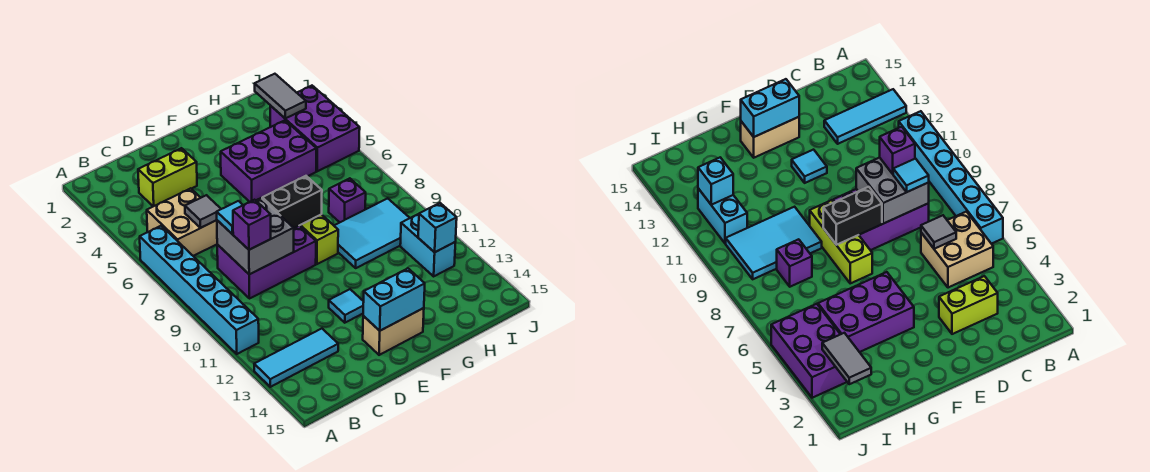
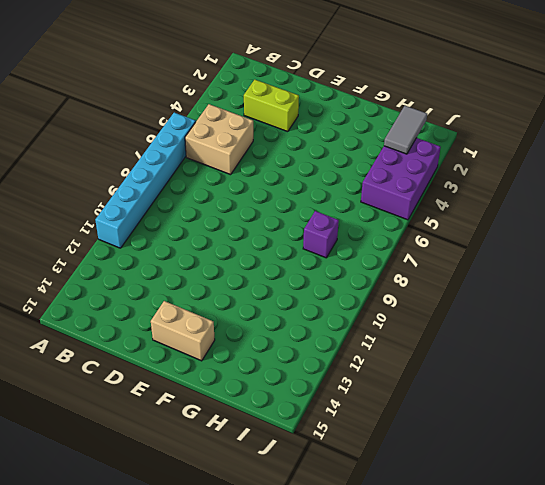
none -> cyan 1x3 tile [254,329,338,387]
none -> purple 2x3 brick [217,226,316,299]
none -> cyan 1x1 tile [329,289,364,323]

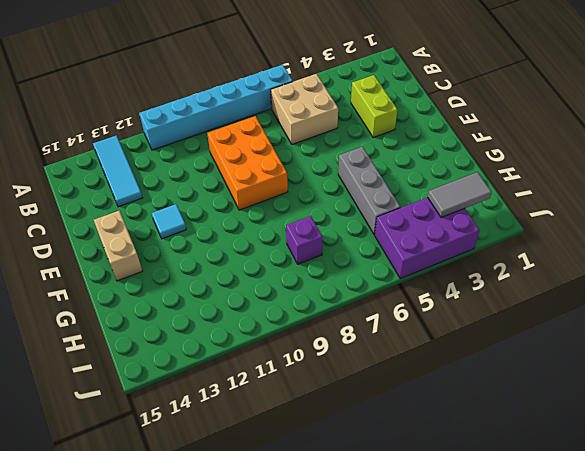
orange 2x3 brick [207,116,288,210] -> purple 2x3 brick [217,226,316,299]
grey 1x3 brick [338,147,400,234] -> purple 2x3 brick [221,120,316,202]
none -> lime 1x3 brick [300,214,338,264]
none -> cyan 2x3 tile [334,198,409,268]
none -> cyan 1x2 brick [400,214,455,276]

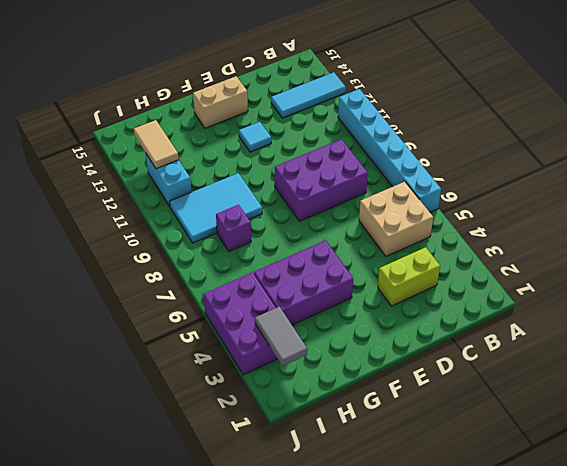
tan 1x2 tile [134,120,179,169] -> cyan 1x1 brick [418,203,457,252]
none -> lime 1x3 brick [300,214,338,264]
none -> grey 1x1 tile [185,195,221,228]
none -> grey 2x2 brick [217,198,294,274]

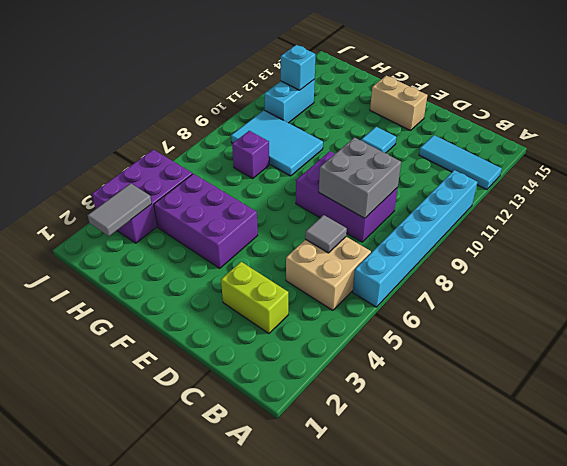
none -> lime 1x3 brick [300,214,338,264]
none -> black 1x2 brick [262,176,322,228]
none -> cyan 1x2 brick [363,268,425,331]

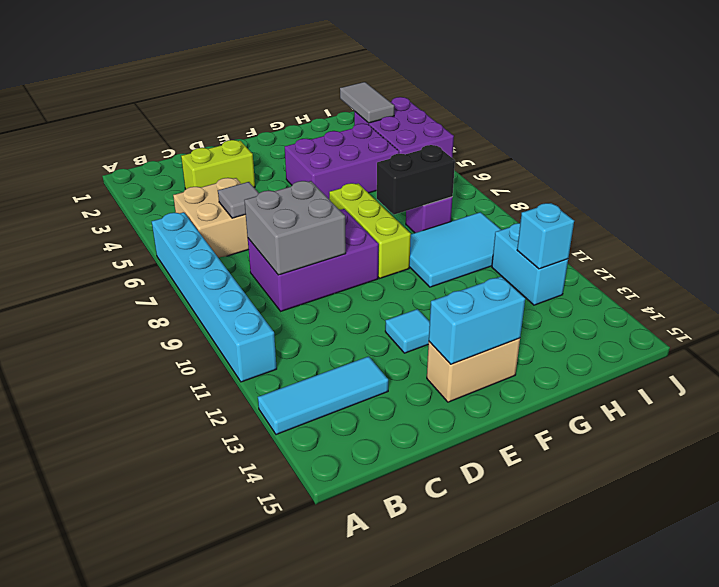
black 1x2 brick [377,145,455,215] -> black 1x2 brick moved to [262,176,322,228]
none -> cyan 1x1 tile [217,201,243,234]
none -> purple 1x1 brick [233,200,271,250]

